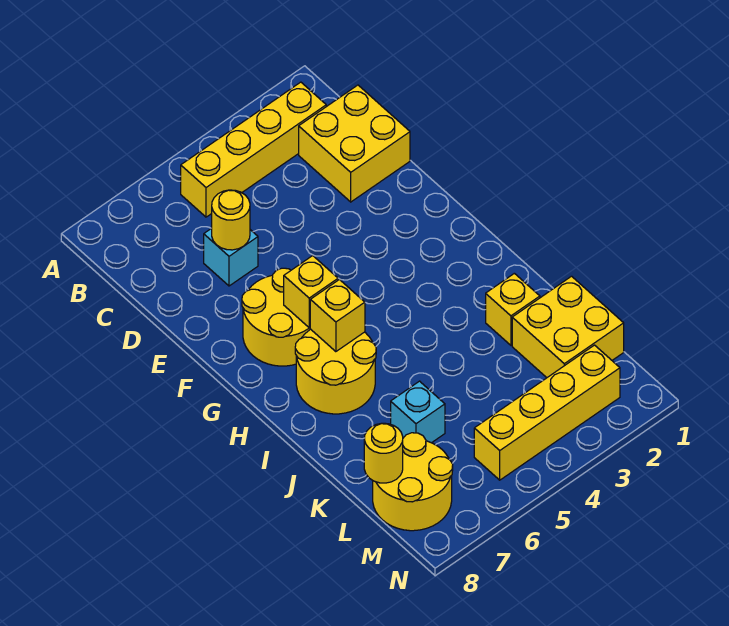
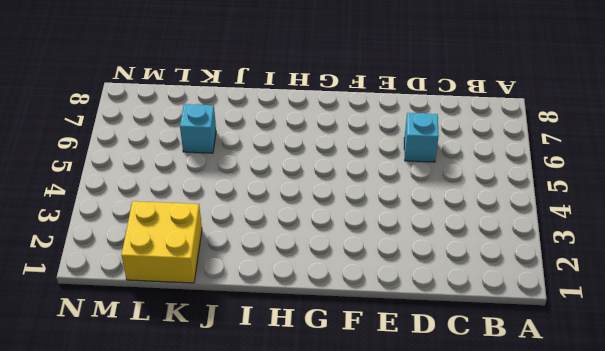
none -> yellow 1x4 brick [181,82,326,217]
none -> yellow 2x2 brick [299,85,410,202]
none -> yellow 2x2 round brick [242,268,310,366]

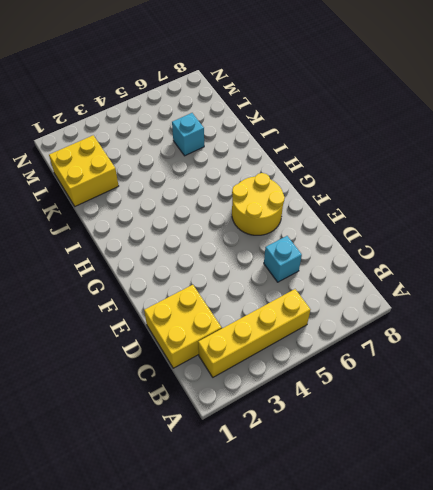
none -> yellow 2x2 round brick [295,329,376,414]
none -> yellow 1x1 brick [486,273,540,345]
none -> yellow 2x2 round brick [373,433,453,531]

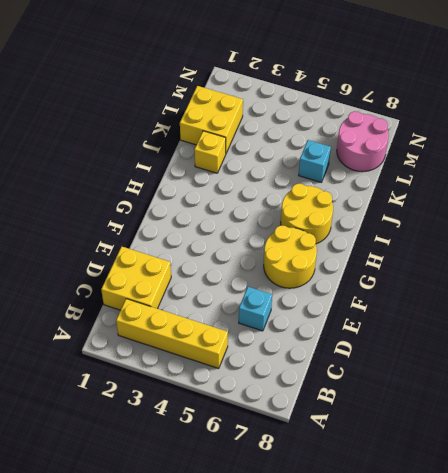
pink 2x2 round brick [337,111,389,171] -> yellow 2x2 round brick [373,433,453,531]
none -> yellow 1x4 brick [474,345,620,480]
none -> yellow 1x1 round brick [212,190,250,250]
none -> yellow 1x1 brick [284,256,338,328]

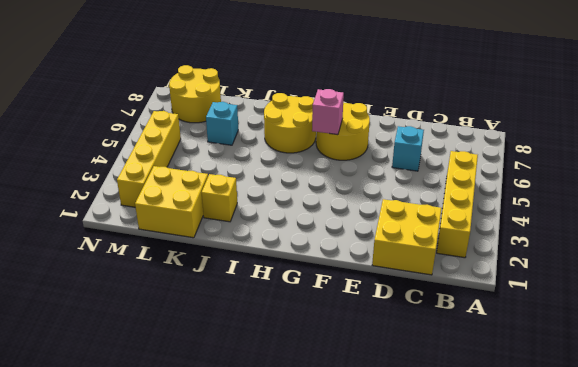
pink 1x1 brick [312,89,344,135] -> yellow 1x1 brick [284,256,338,328]
none -> yellow 1x1 round brick [212,190,250,250]
none -> yellow 1x1 brick [310,280,365,352]
none -> yellow 1x1 round brick [364,423,403,483]

